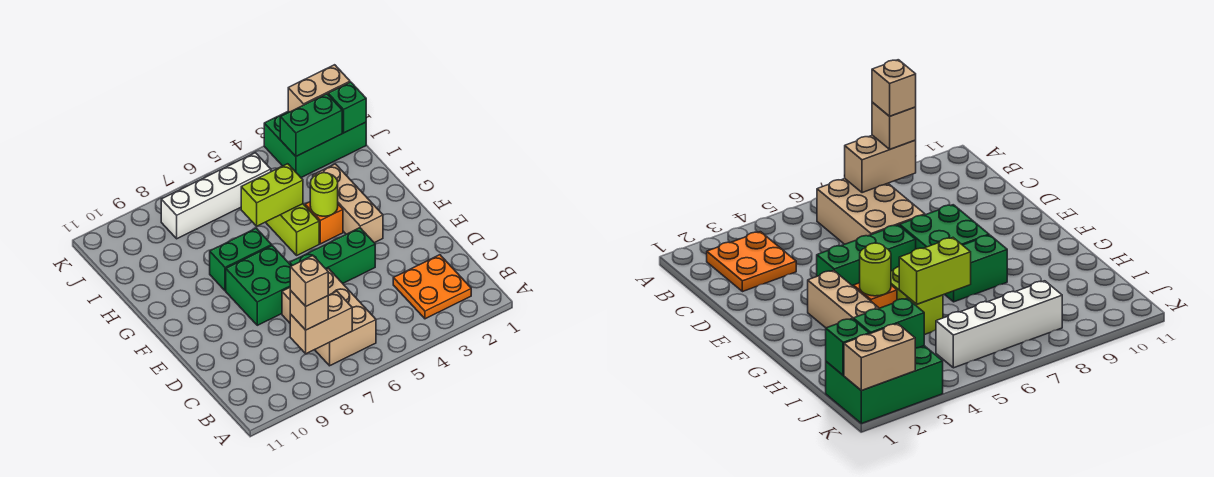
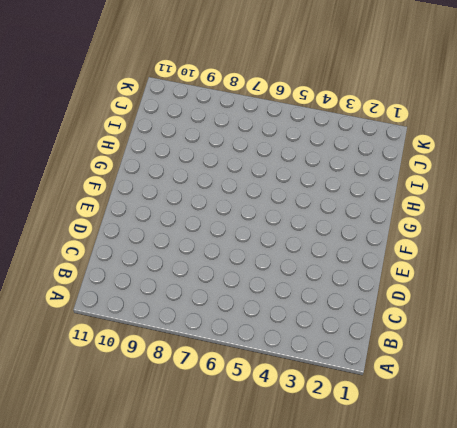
none -> orange 2x2 plate [393,255,471,319]
none -> tan 2x3 brick [282,269,376,366]
none -> green 1x3 brick [290,228,375,283]

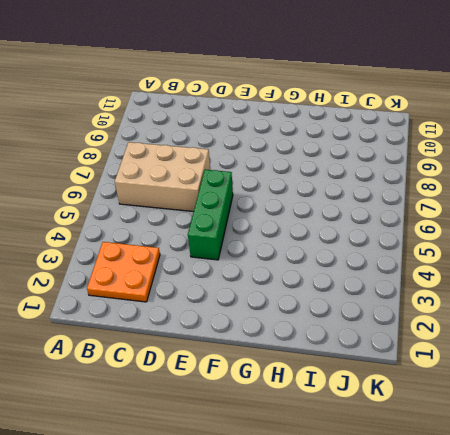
none -> green 2x2 brick [226,246,291,325]
none -> tan 1x3 brick [313,164,383,243]
none -> orange 1x1 brick [305,202,343,244]

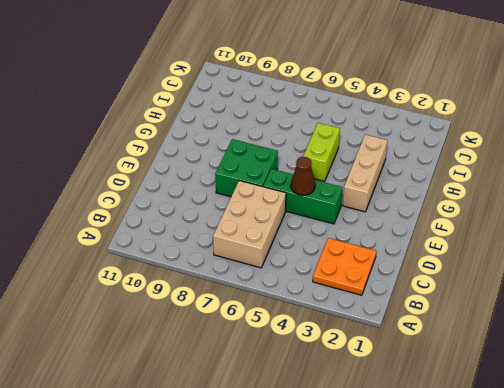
brown 1x1 cone [291,156,315,195] -> none
none -> orange 1x1 brick [305,202,343,244]
none -> green 1x2 brick [210,228,272,291]
none -> green 2x3 brick [264,111,366,178]

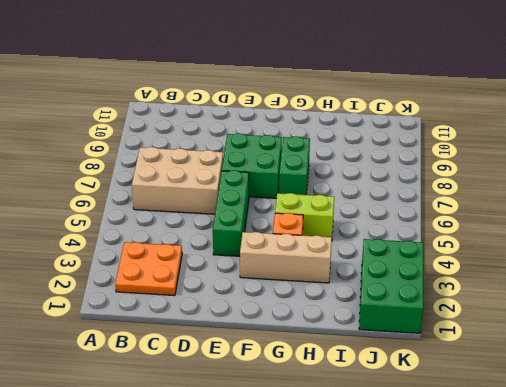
none -> white 1x4 brick [161,153,271,239]
none -> tan 1x2 brick [290,291,352,354]
none -> lime 1x1 round brick [310,173,338,216]

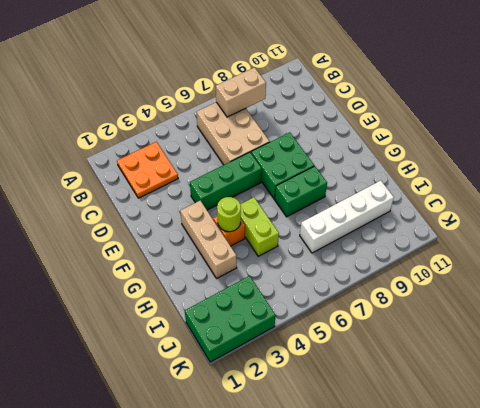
white 1x4 brick [300,181,394,253] -> white 1x4 brick moved to [161,153,271,239]
none -> lime 1x2 brick [241,164,303,226]
none -> green 1x1 brick [328,82,366,133]
none -> green 1x2 brick [280,94,342,156]

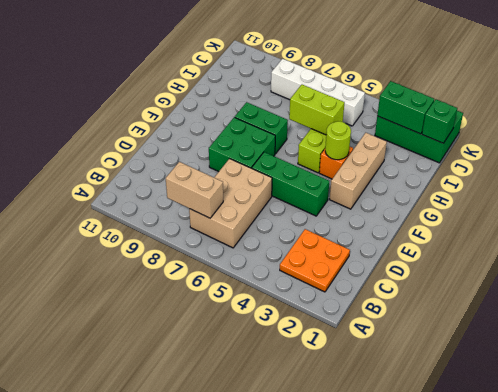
none -> tan 1x2 brick [288,65,350,112]
none -> tan 1x1 brick [290,291,328,330]
none -> tan 1x1 brick [290,256,328,306]

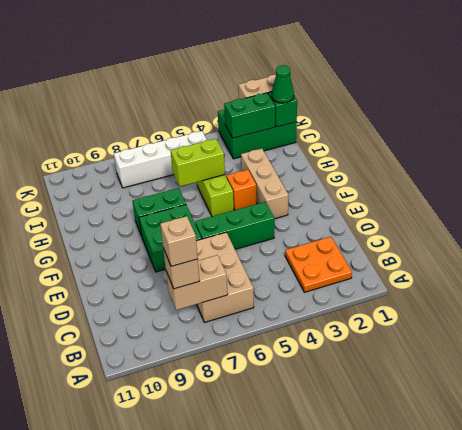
green 1x1 cone [272,65,294,103] -> none
none -> lime 1x1 round brick [310,173,338,216]

